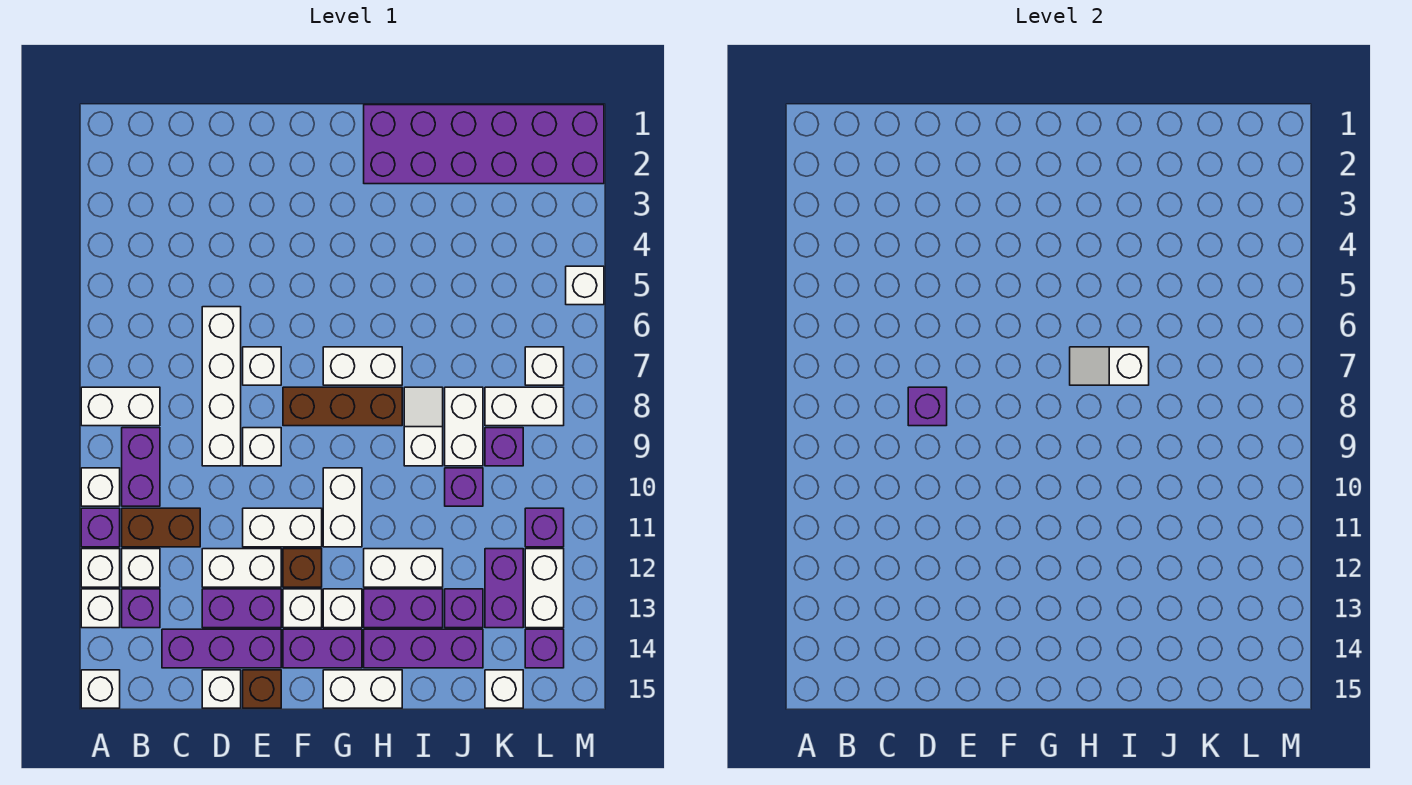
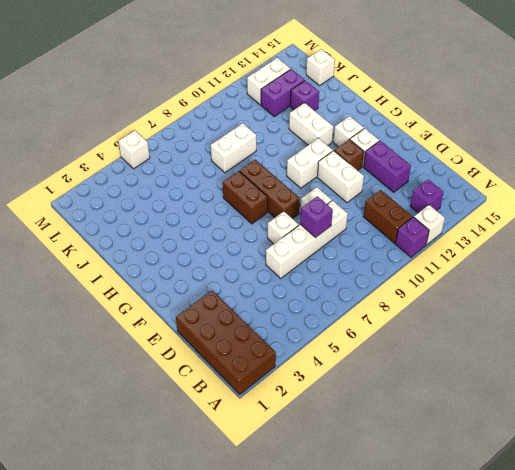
brown 2x4 brick [176,290,276,394] -> none
brown 1x2 brick [223,171,268,224] -> white 1x2 brick [323,347,402,385]
none -> white 1x2 brick [81,387,160,426]
none -> white 1x1 brick [81,468,120,506]
none -> white 1x1 brick [81,589,120,628]
none -> white 1x1 brick [81,670,120,708]

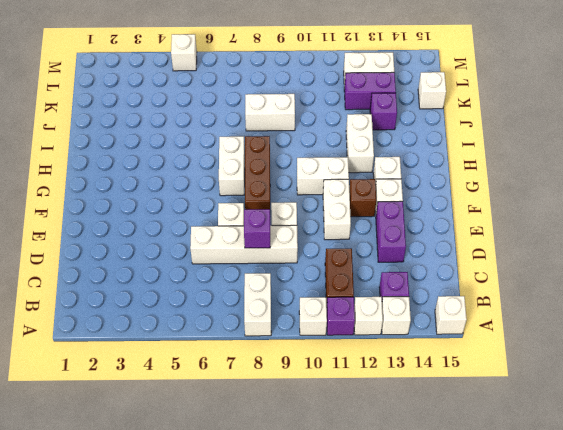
none -> purple 1x2 brick [122,428,160,506]
none -> white 1x1 brick [122,549,160,587]
none -> purple 1x3 brick [162,629,281,668]
none -> white 1x2 brick [202,549,281,587]

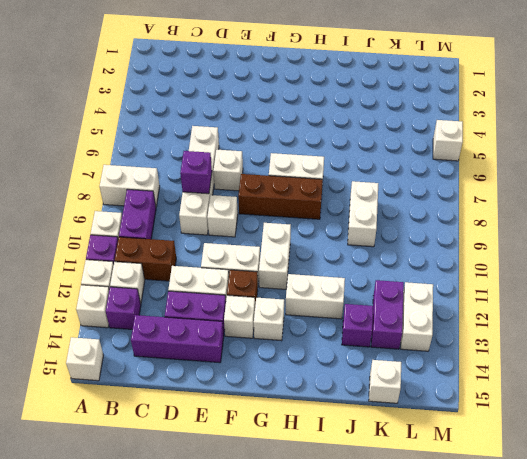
none -> white 1x1 brick [202,670,241,708]
none -> brown 1x1 brick [243,670,281,708]
none -> purple 1x2 brick [283,629,362,668]
none -> white 1x2 brick [323,670,402,708]

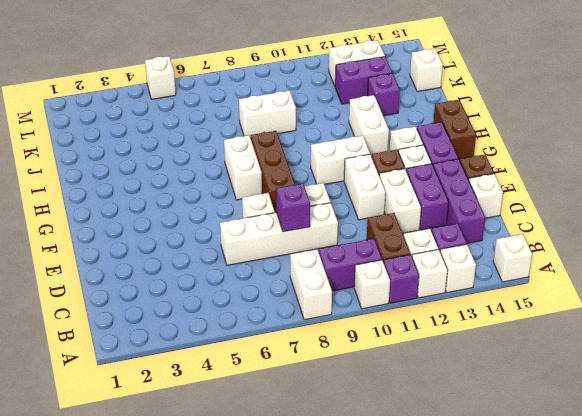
brown 1x2 brick [433,100,476,161] -> white 1x2 brick [323,670,402,708]
none -> purple 2x6 brick [364,105,604,184]
none -> purple 1x2 brick [364,589,443,628]
none -> purple 1x3 brick [364,629,483,668]
none -> white 1x2 slope [404,387,443,466]

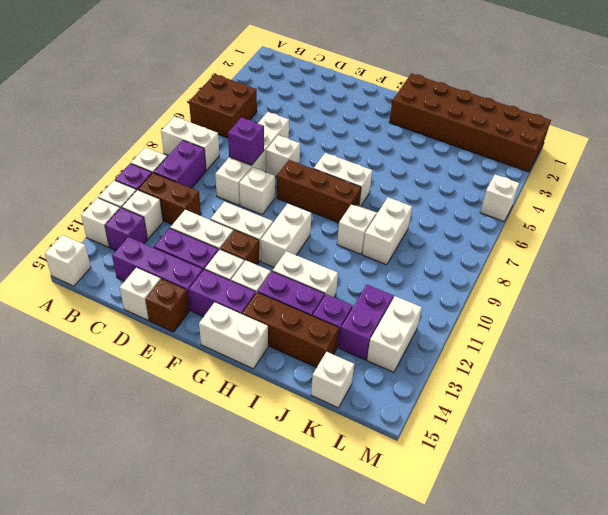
brown 2x2 brick [189,74,257,138] -> none
brown 2x6 brick [389,73,551,172] -> purple 2x6 brick [364,105,604,184]
brown 1x3 brick [242,292,339,368] -> purple 1x3 brick [364,629,483,668]
none -> purple 1x1 brick [445,468,483,506]
none -> white 1x2 brick [485,387,564,426]
none -> purple 1x1 brick [485,428,523,466]
none -> white 1x1 brick [525,347,564,385]

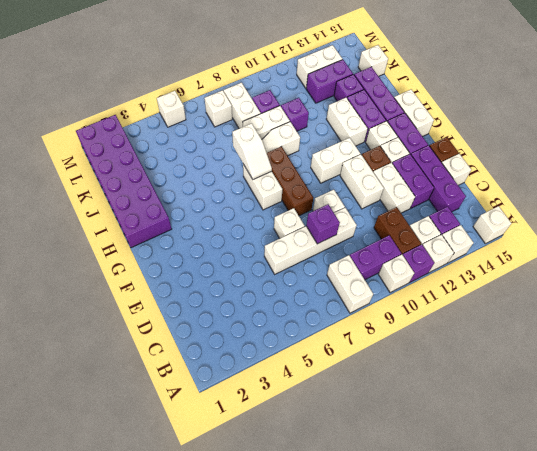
none -> purple 1x1 brick [525,508,564,547]
none -> purple 1x1 brick [525,629,564,668]

